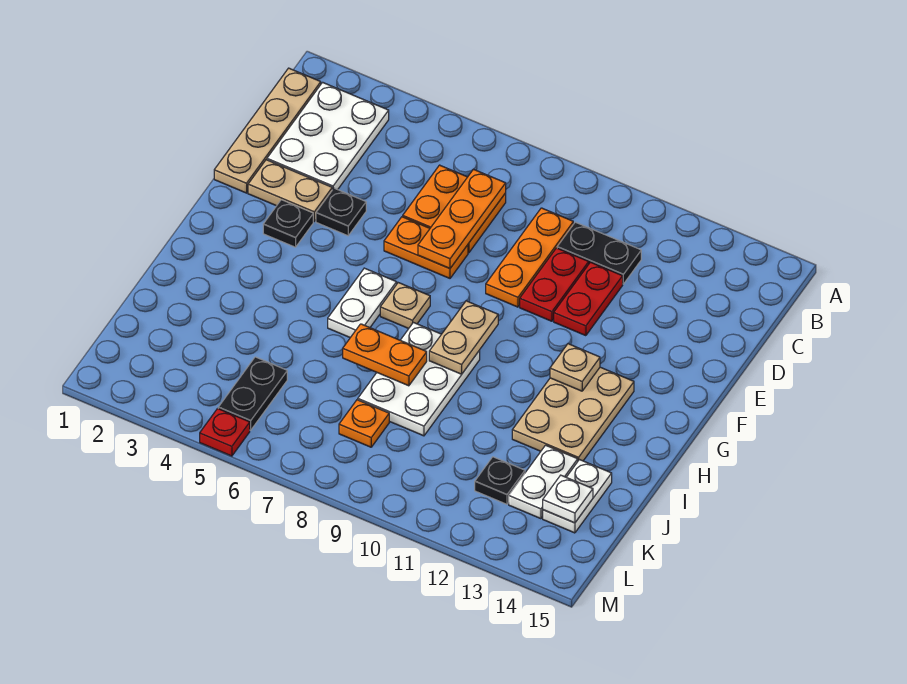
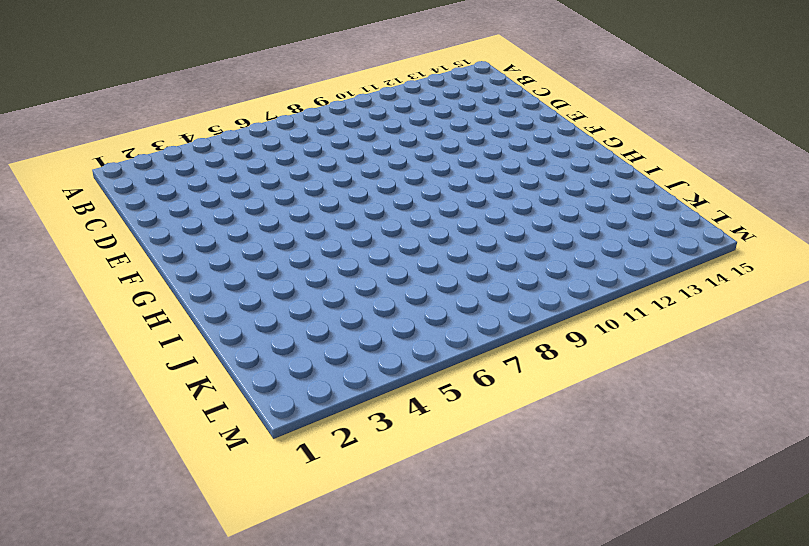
none -> tan 1x4 plate [214,68,321,193]
none -> white 2x3 plate [267,82,389,190]
none -> orange 2x2 plate [403,165,506,253]

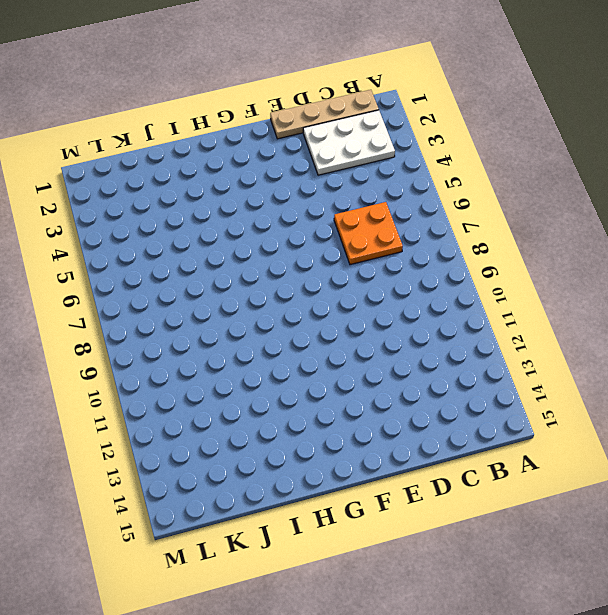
none -> orange 1x3 plate [486,208,573,307]
none -> black 1x2 plate [557,222,641,284]
none -> red 1x2 plate [520,248,589,321]

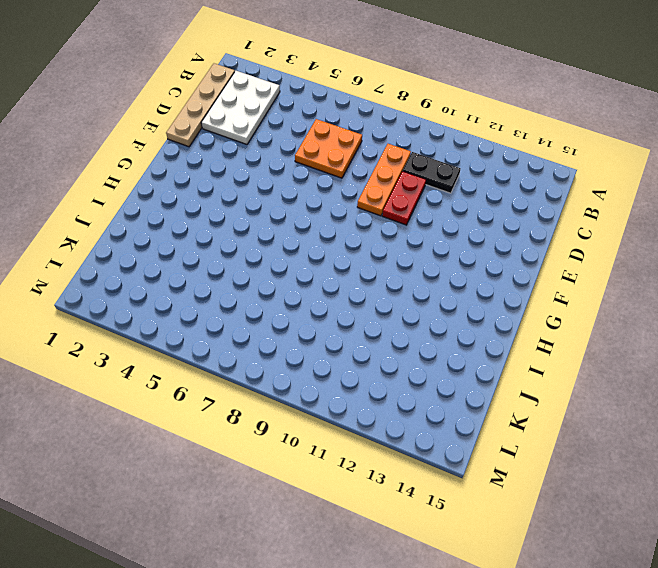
none -> red 1x2 plate [554,262,623,336]
none -> tan 1x2 plate [248,160,332,221]
none -> black 1x1 plate [316,188,366,236]

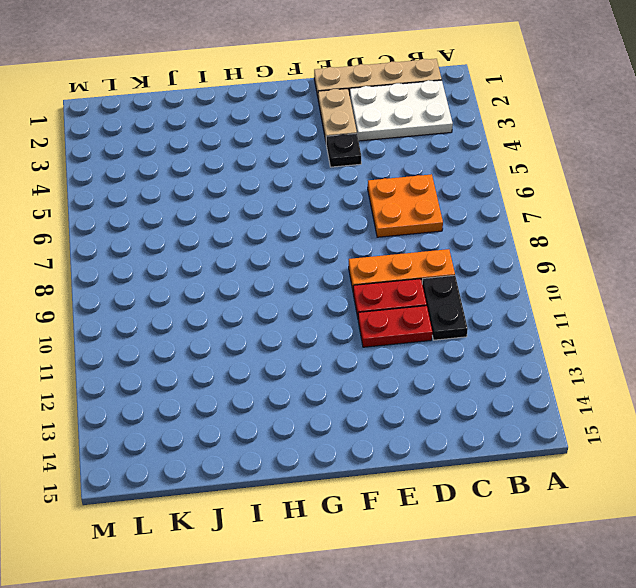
none -> orange 1x2 plate [384,217,468,278]
none -> black 1x1 plate [263,200,313,247]
none -> white 1x2 plate [328,268,397,338]

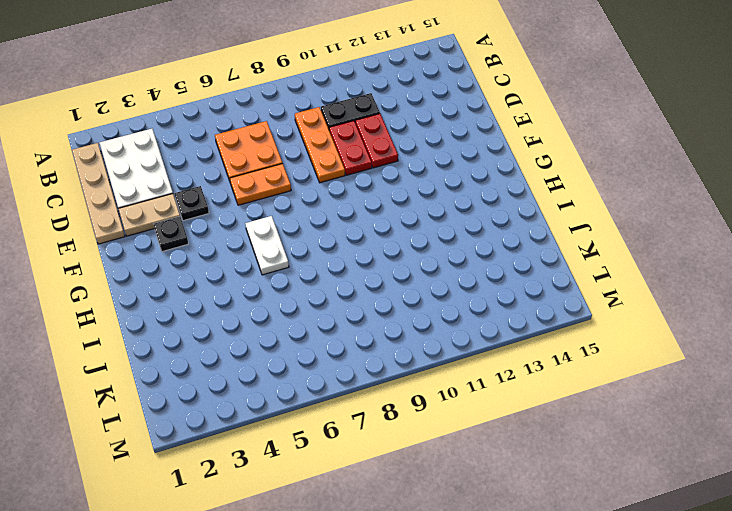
none -> tan 1x1 plate [380,283,430,329]
none -> tan 2x3 plate [512,367,634,461]
none -> white 2x3 plate [358,323,480,436]

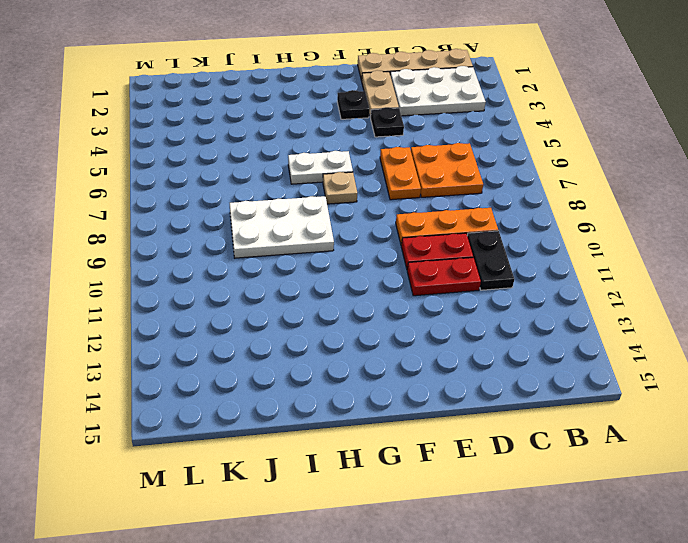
none -> tan 2x3 plate [512,367,634,461]
none -> white 1x2 plate [509,445,578,519]
none -> white 1x2 plate [543,460,612,533]

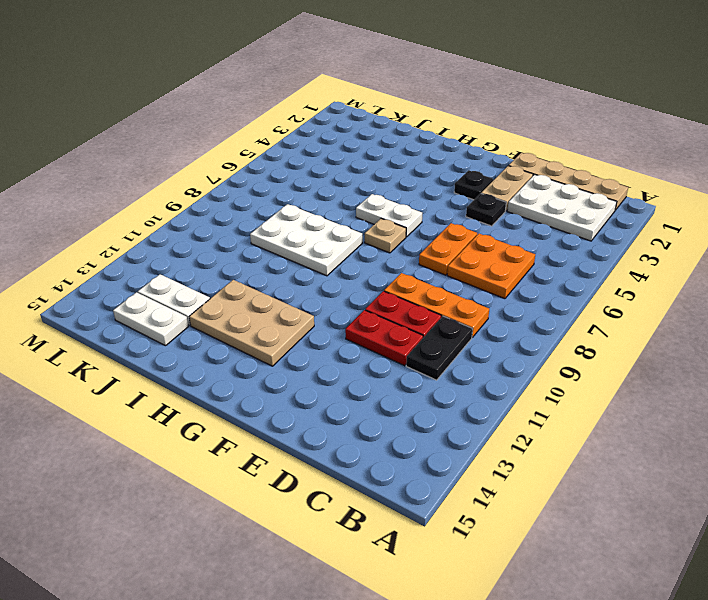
none -> black 1x2 plate [218,357,287,430]
none -> orange 1x1 plate [339,400,389,447]
none -> black 1x1 plate [475,457,525,504]

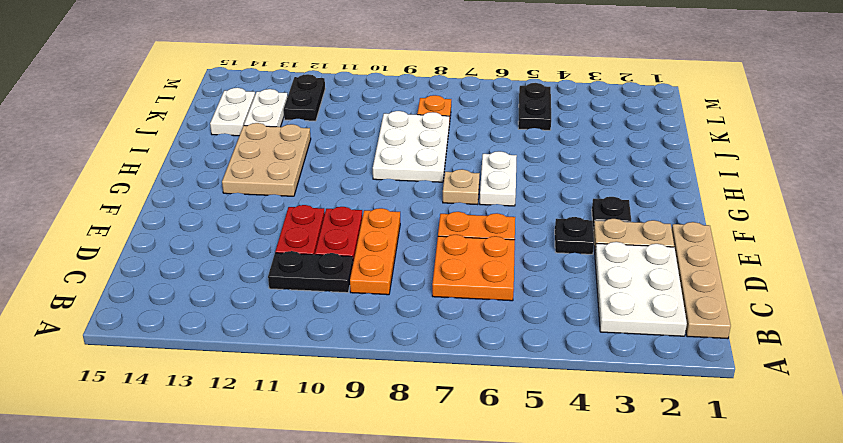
black 1x2 plate [284,74,325,121] -> black 1x1 plate [475,457,525,504]
none -> red 1x1 plate [200,408,250,456]
none -> orange 1x3 plate [418,169,506,269]
none -> tan 1x2 plate [429,301,498,374]

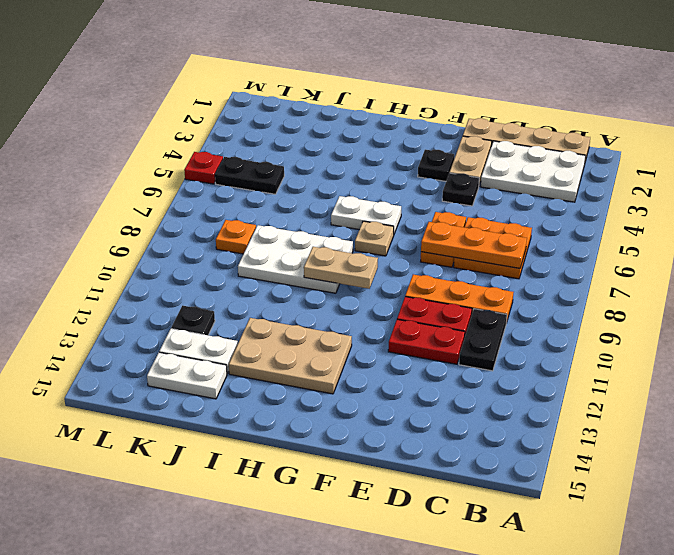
none -> tan 1x1 plate [550,344,600,391]
none -> orange 1x2 plate [343,324,427,386]
none -> white 1x1 plate [543,475,593,523]

